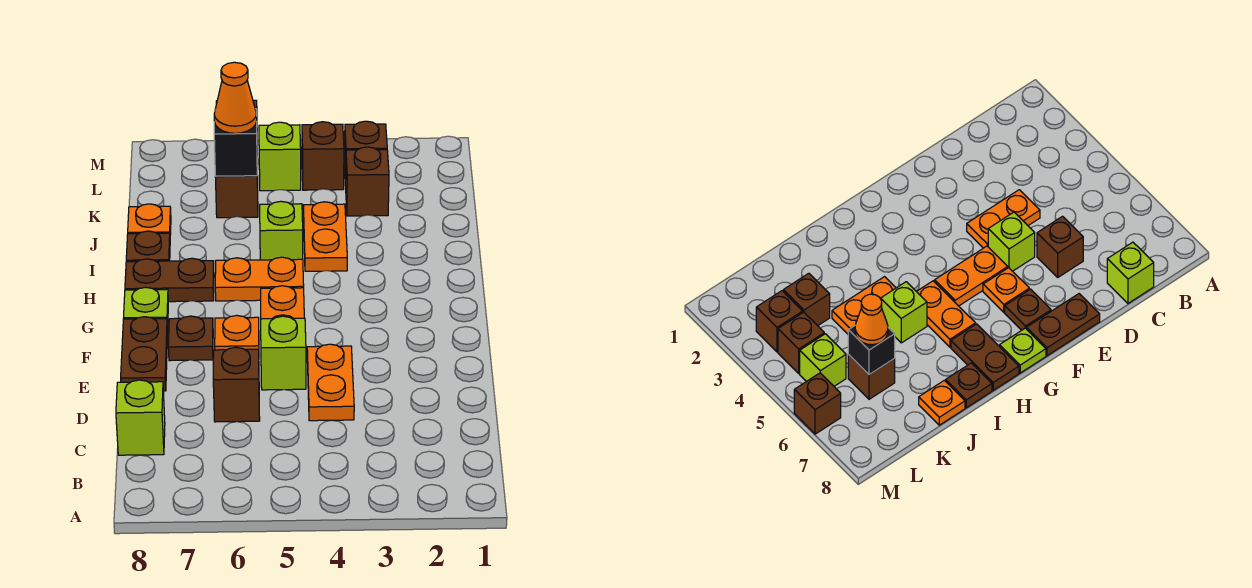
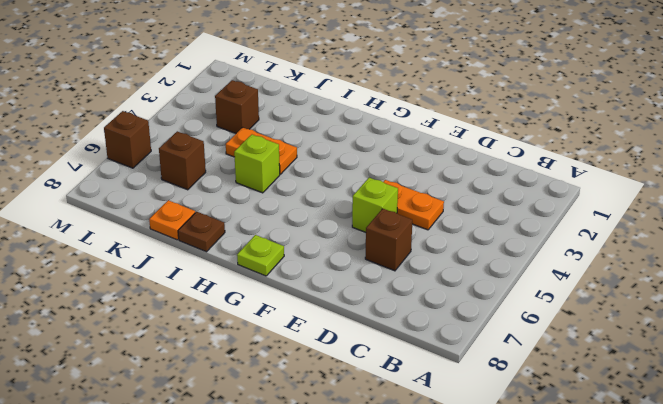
none -> lime 1x1 brick [116,380,165,455]
none -> brown 1x2 plate [121,317,168,391]
none -> orange 1x2 plate [261,286,304,319]

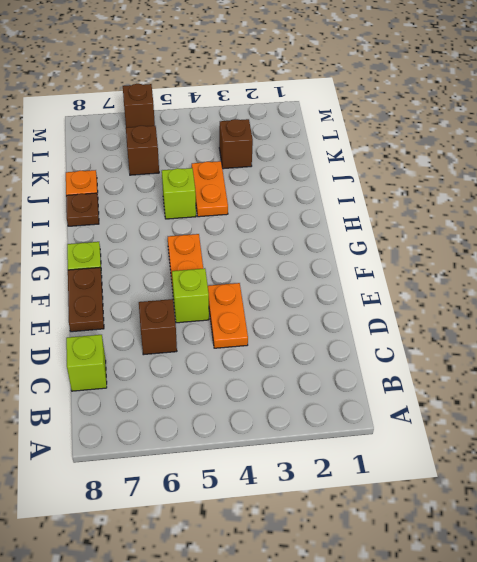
none -> orange 1x1 plate [215,315,259,350]
none -> brown 1x1 plate [168,316,213,361]
none -> orange 1x2 plate [215,257,304,301]

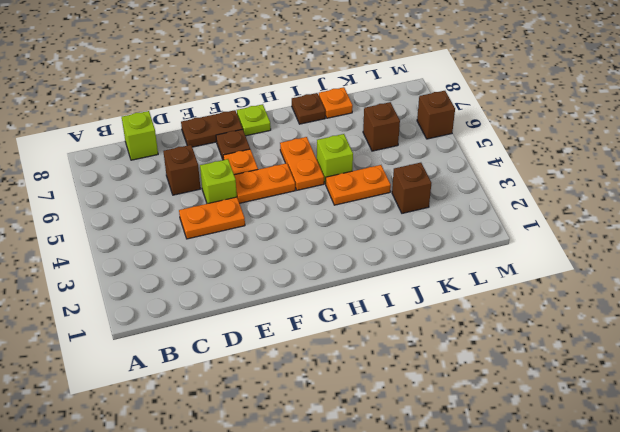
none -> brown 1x2 plate [125,258,214,302]
none -> brown 1x1 brick [345,121,387,186]
none -> brown 1x1 brick [302,122,344,190]

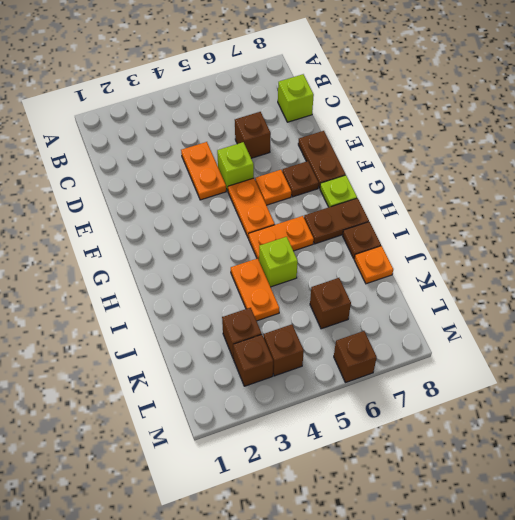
none -> lime 1x1 brick [259,122,301,191]
none -> black 1x1 brick [214,109,257,176]
none -> orange 1x1 cone [214,62,257,133]

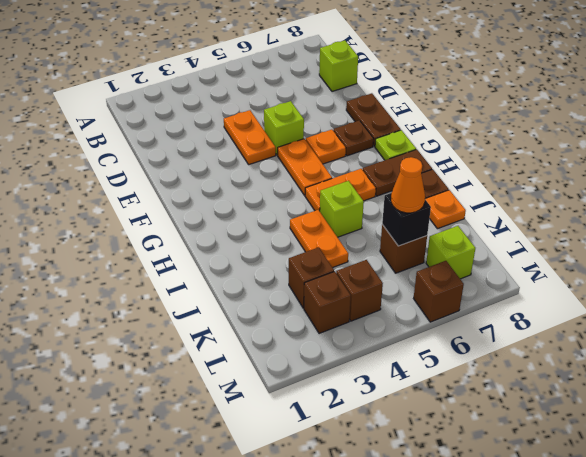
lime 1x1 brick [426,226,475,279] -> lime 1x1 brick moved to [259,122,301,191]
none -> brown 1x1 brick [213,347,260,422]

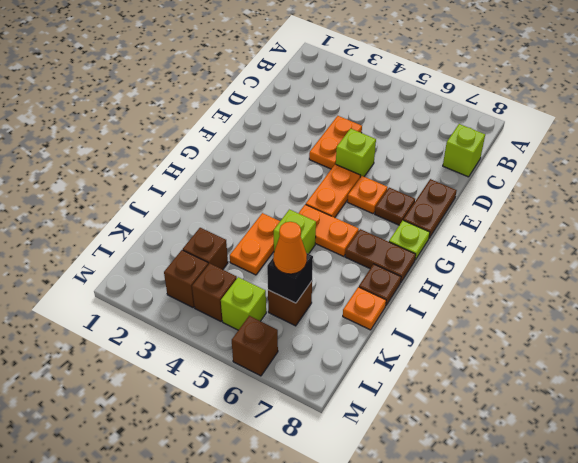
none -> brown 1x1 brick [213,347,260,422]

